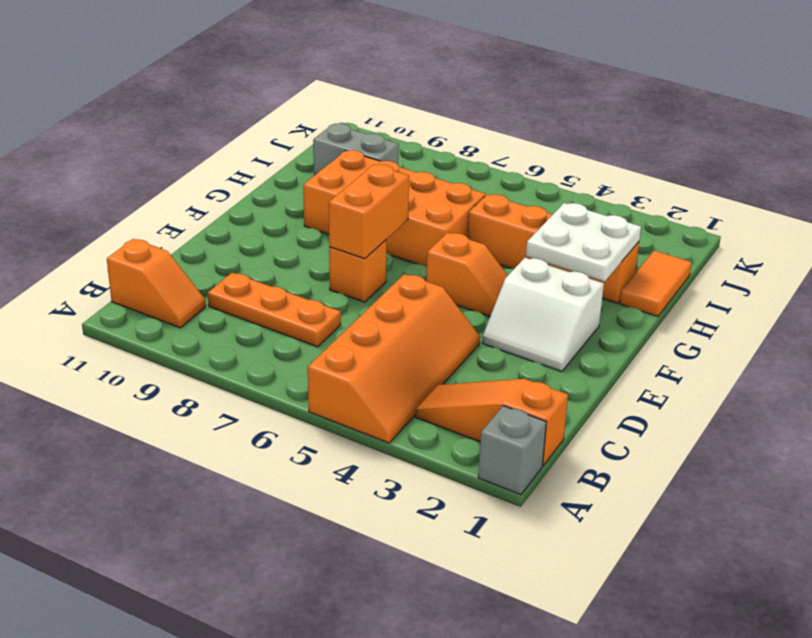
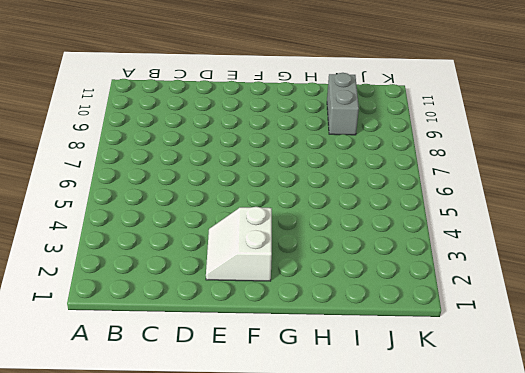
none -> grey 1x1 brick [478,406,546,495]
none -> orange 2x4 slope [308,274,480,443]
none -> orange 1x3 slope [416,379,568,466]

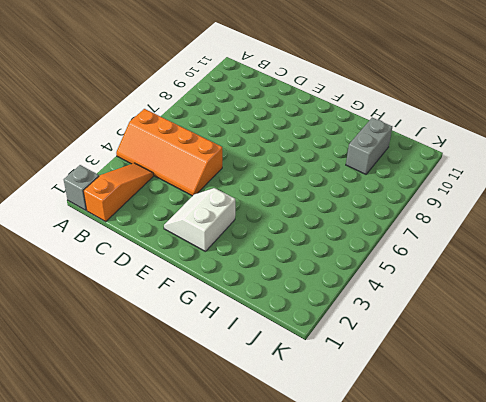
none -> orange 1x2 slope [107,239,206,328]
none -> orange 1x3 plate [208,273,341,347]
none -> orange 1x1 brick [329,240,386,302]

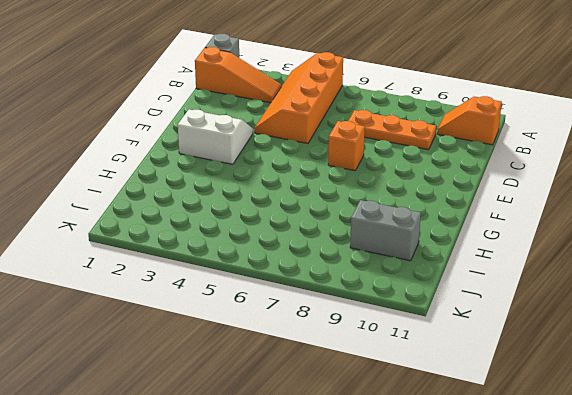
none -> orange 1x2 slope [426,233,508,316]
none -> orange 2x4 brick [303,150,486,267]
none -> orange 1x2 tile [620,250,692,316]

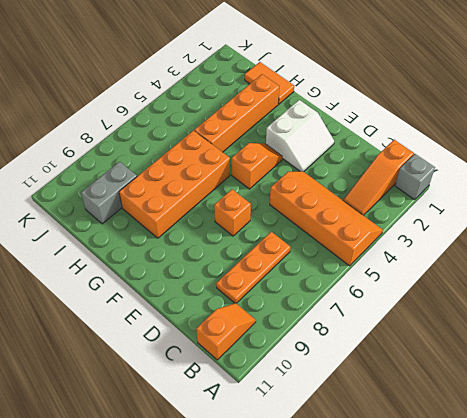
none -> orange 1x2 brick [329,164,409,259]
none -> white 2x2 plate [526,203,641,281]

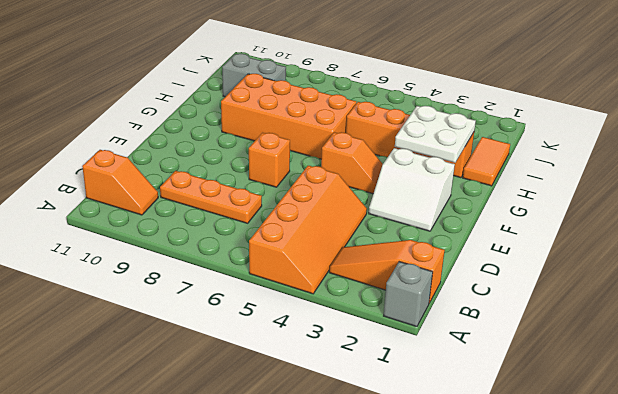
none -> orange 1x2 brick [329,164,409,259]

